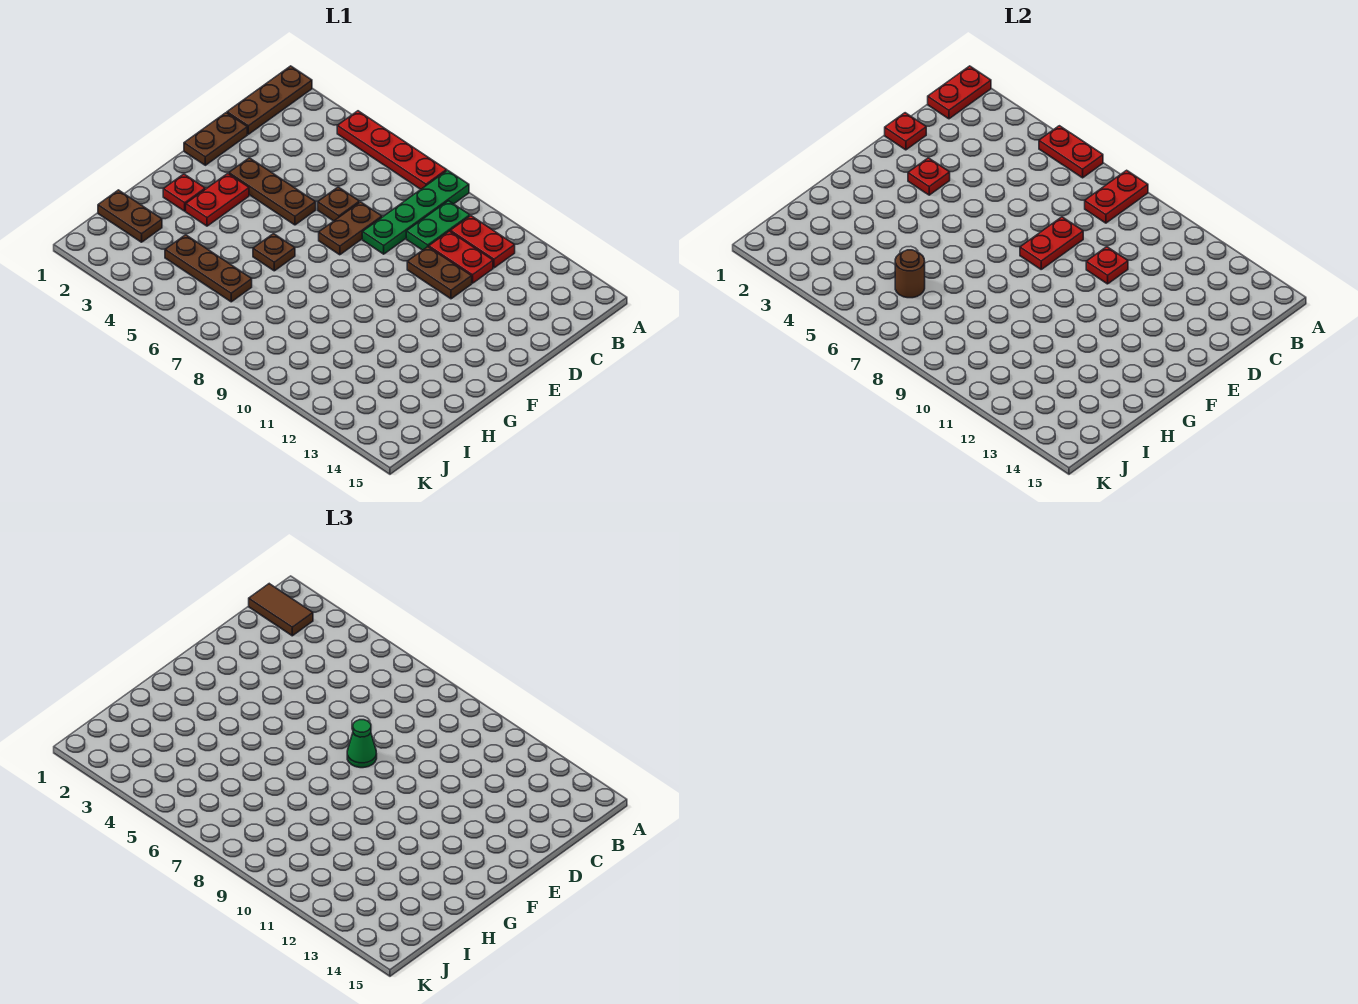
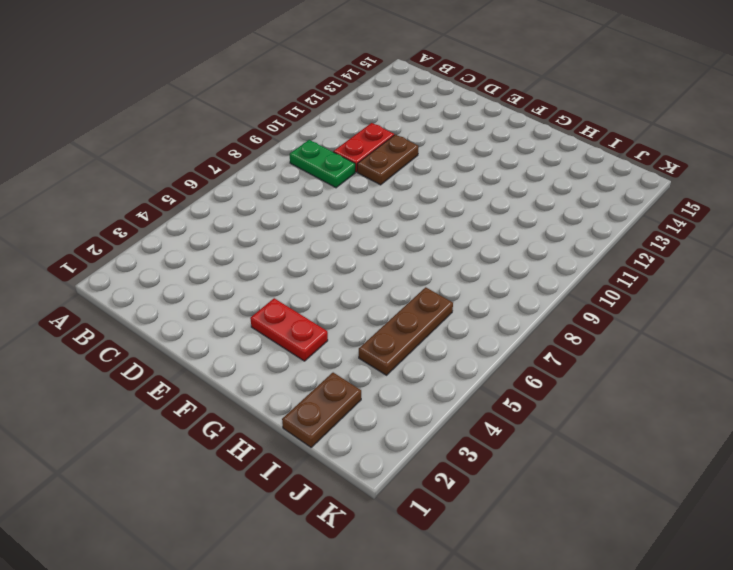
none -> brown 1x3 plate [227,66,312,134]
none -> red 1x4 plate [337,111,447,189]
none -> green 1x4 plate [362,170,469,254]

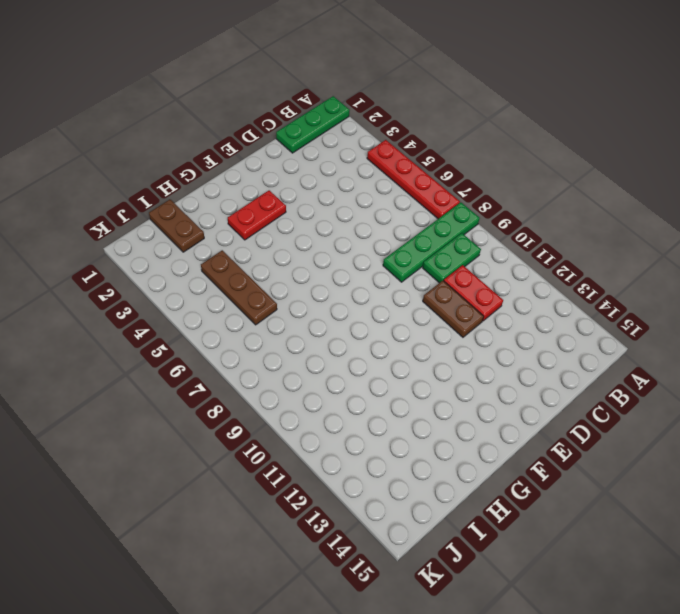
green 1x3 plate [276,96,349,153] -> brown 1x3 plate [227,66,312,134]
none -> red 1x2 plate [450,216,515,268]
none -> brown 1x2 plate [184,113,247,165]
none -> brown 1x1 plate [318,187,359,221]

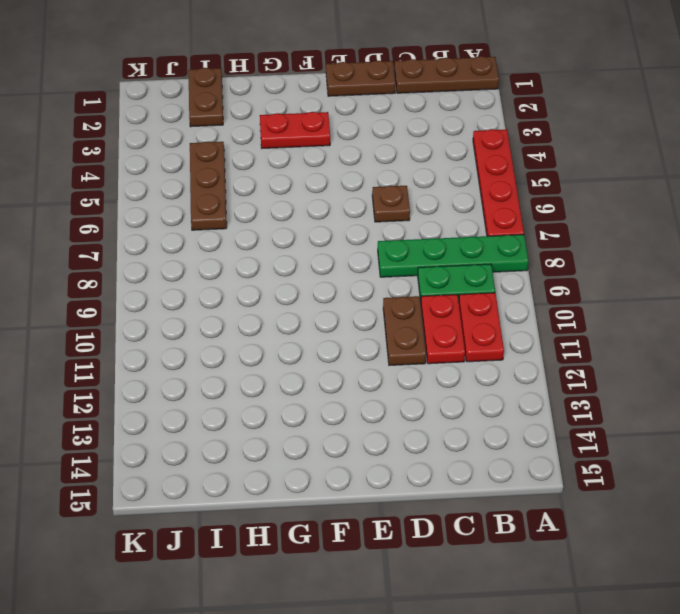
none -> brown 1x2 plate [319,202,382,255]
none -> brown 1x3 plate [229,158,316,225]
none -> red 1x1 plate [163,174,205,211]

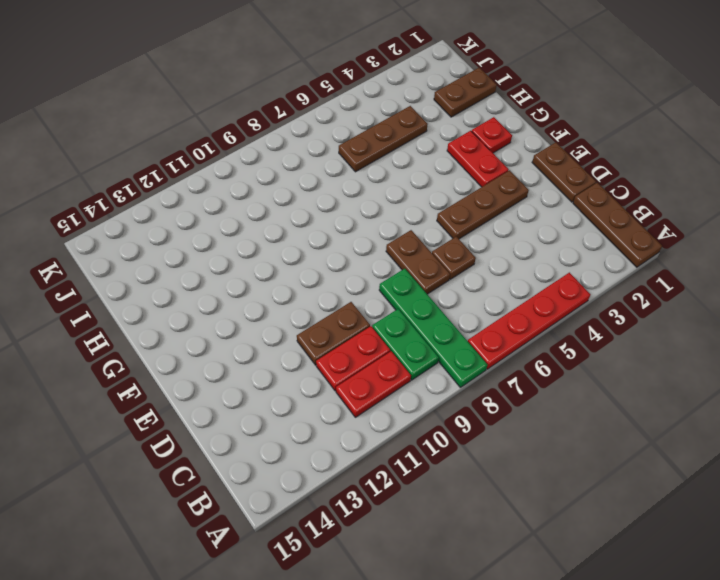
none -> brown 1x1 plate [253,234,295,271]
none -> red 1x2 plate [928,66,991,119]
none -> red 1x2 plate [1039,126,1103,178]

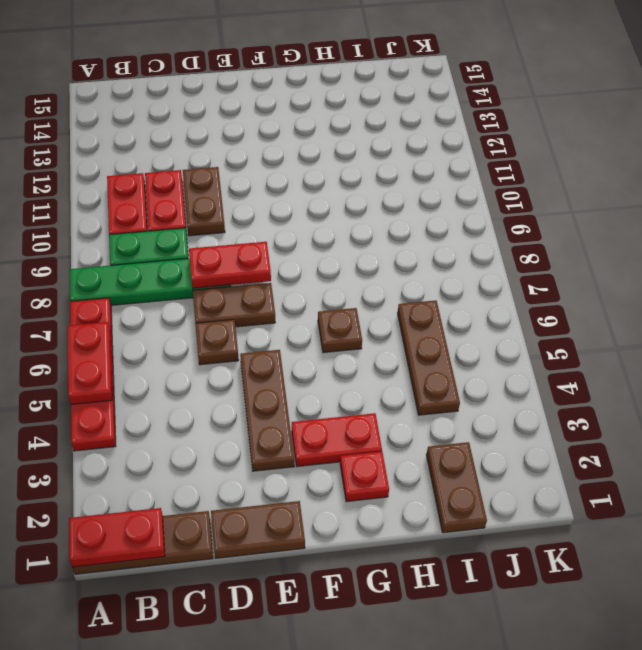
none -> red 1x2 plate [1085,170,1148,223]
none -> red 1x1 plate [885,113,926,150]
none -> red 1x1 plate [1086,247,1128,284]

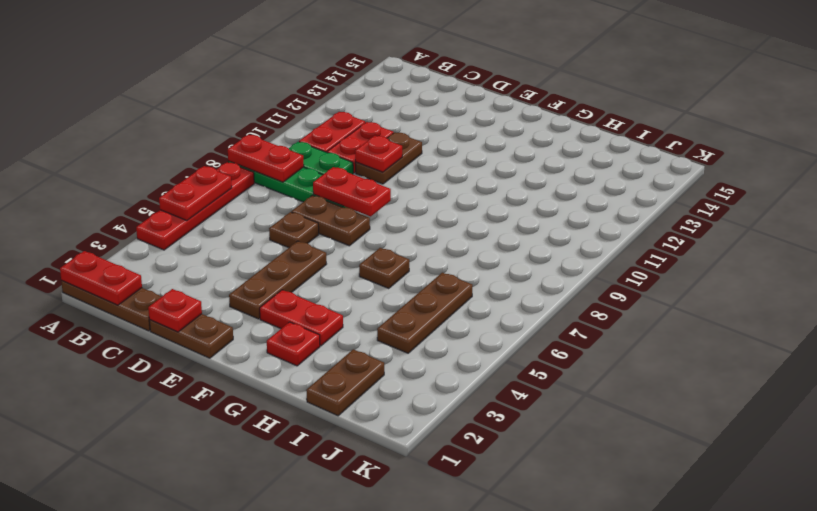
none -> red 1x1 plate [908,158,950,195]
none -> brown 1x1 round brick [895,250,925,298]
none -> brown 1x2 tile [249,584,313,636]

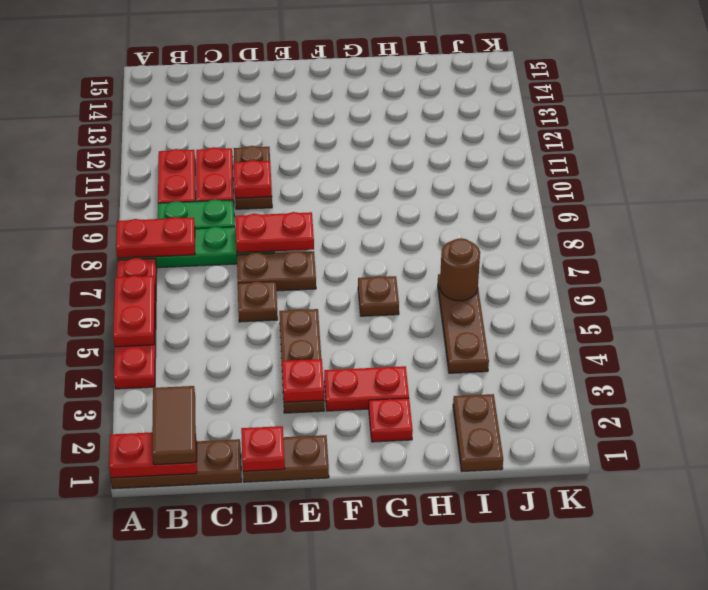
none -> green 1x1 cone [347,720,377,768]

